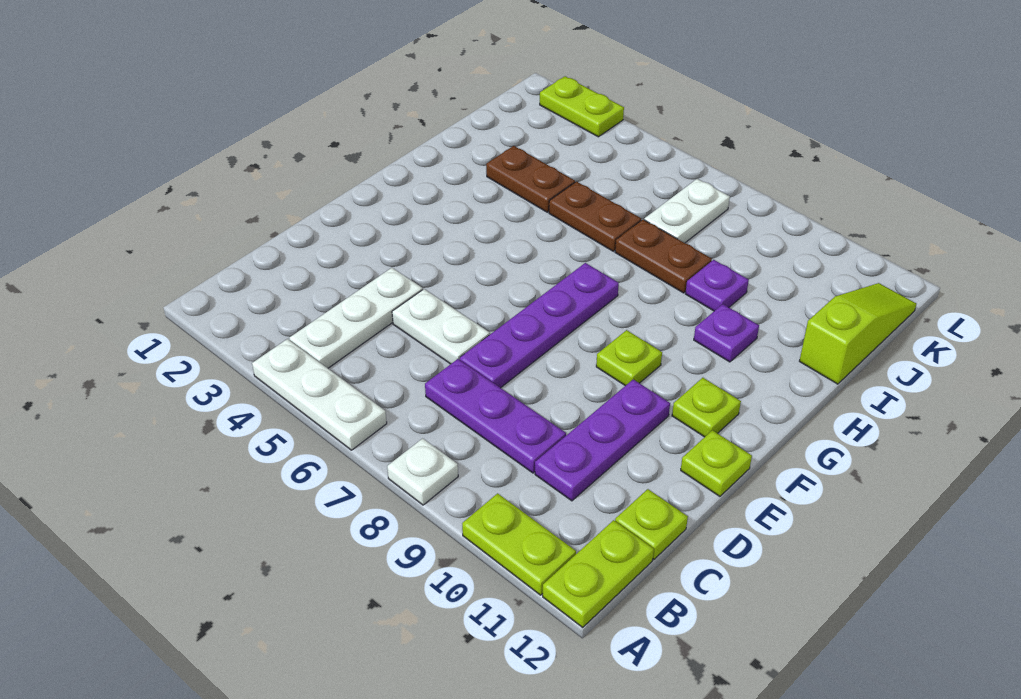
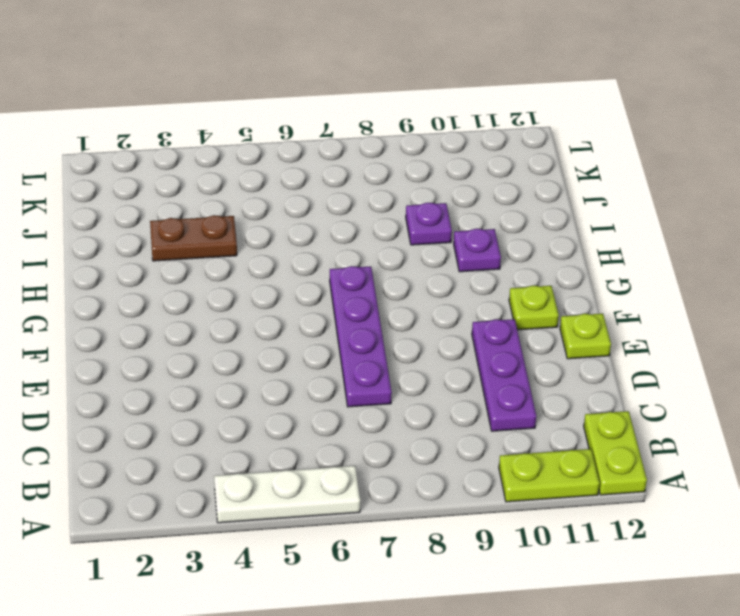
none -> white 1x1 plate [387,438,458,505]
none -> white 1x3 plate [289,268,423,368]
none -> purple 1x3 plate [425,359,566,473]

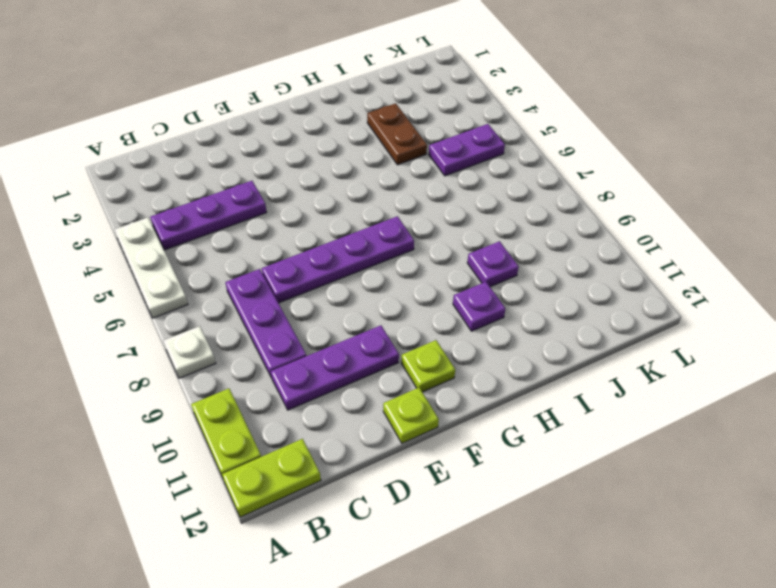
purple 1x3 plate [150,181,267,250] -> white 1x3 plate [289,268,423,368]
purple 1x2 plate [429,124,505,176] -> none
none -> lime 1x1 plate [615,489,688,559]
none -> white 1x2 plate [392,289,490,364]
none -> lime 1x1 plate [596,330,662,386]

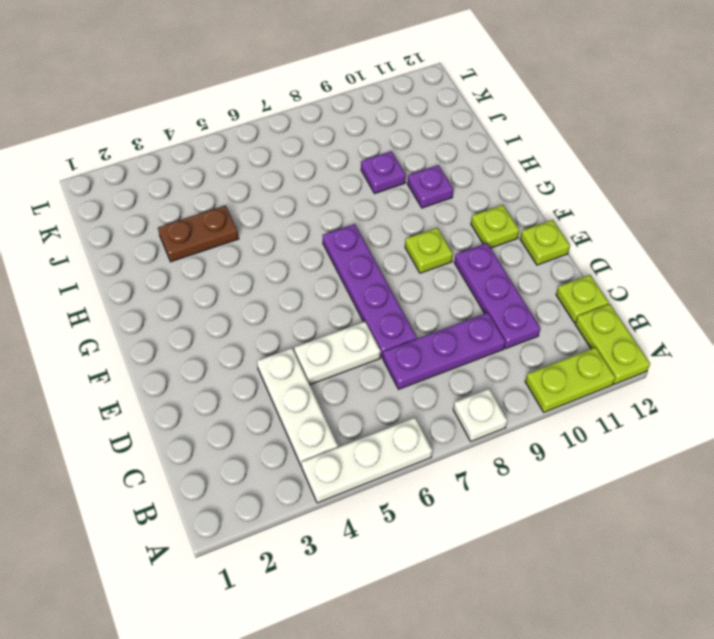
none -> brown 1x2 plate [549,182,641,251]
none -> brown 1x2 plate [615,219,712,293]
none -> lime 1x3 slope [800,283,916,384]

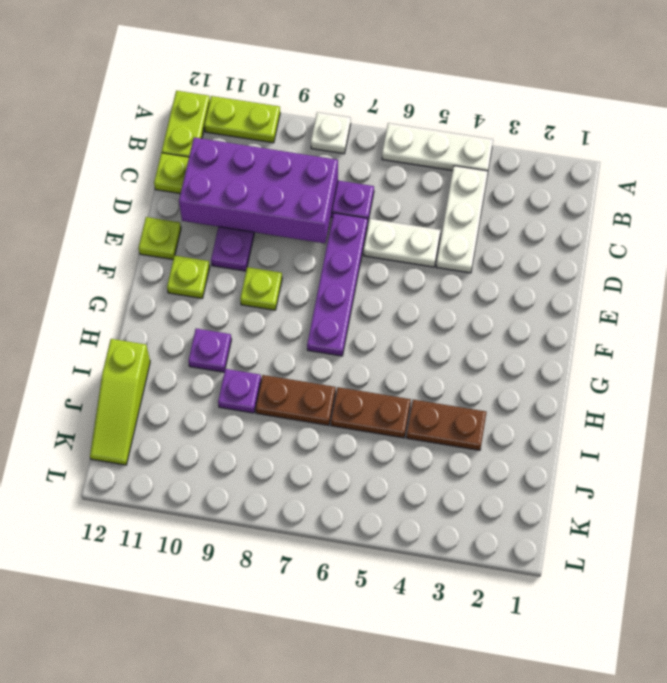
purple 2x4 brick [179,137,338,243] -> none
none -> white 1x2 plate [644,179,730,243]
none -> lime 1x2 plate [540,76,624,137]

